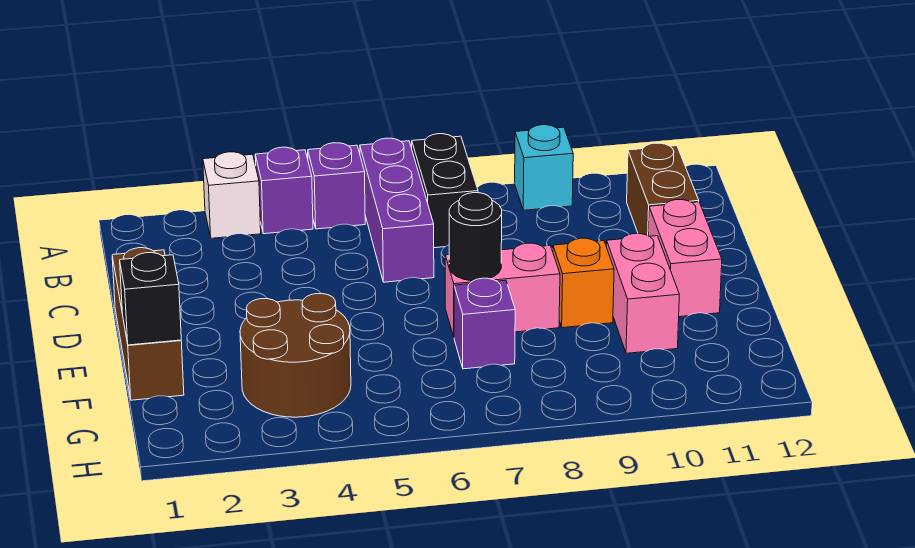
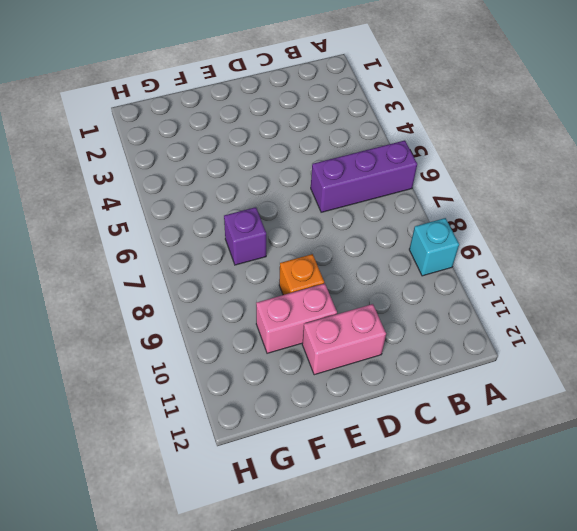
none -> white 1x1 brick [203,152,261,238]
none -> purple 1x1 brick [255,147,313,234]
none -> purple 1x1 brick [308,143,365,229]

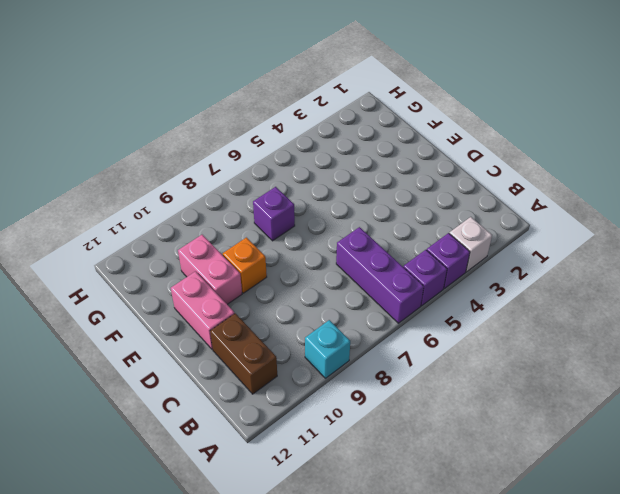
none -> black 1x2 brick [412,134,478,248]
none -> brown 1x3 brick [112,248,184,400]
none -> pink 1x2 brick [445,243,560,336]

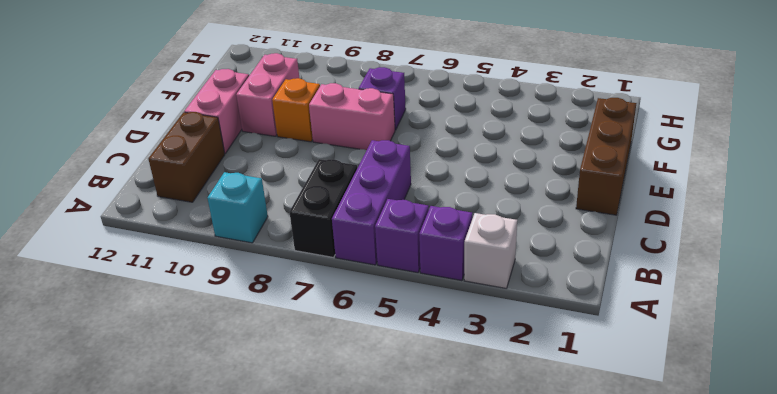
none -> brown 2x2 round brick [240,294,351,417]
none -> black 1x1 round brick [449,193,502,281]
none -> black 1x1 brick [120,253,181,345]

